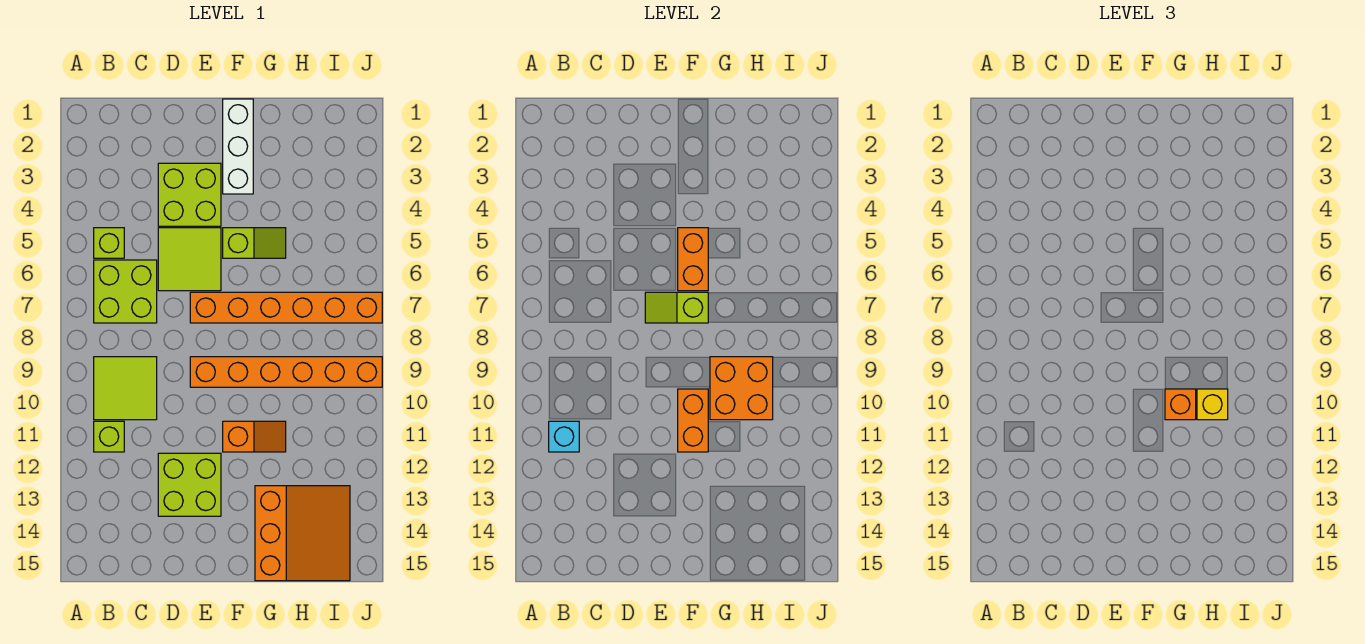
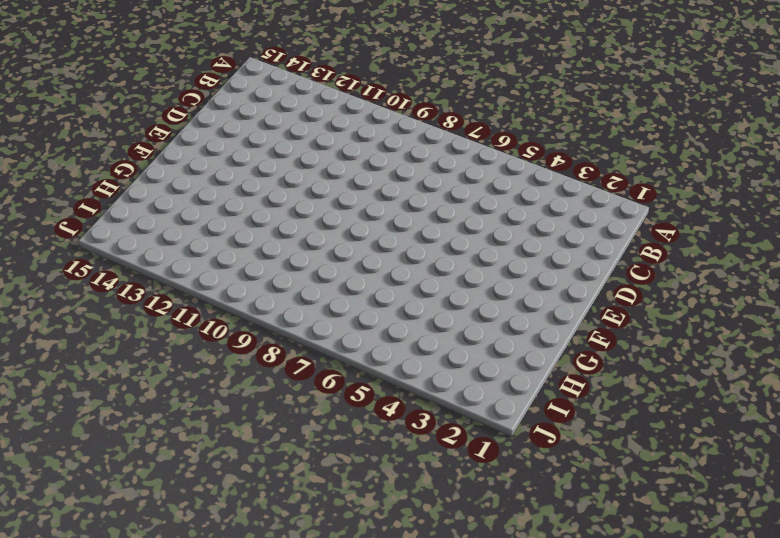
none -> lime 1x1 brick [94,228,124,258]
none -> lime 2x2 brick [94,260,157,323]
none -> lime 2x2 tile [94,357,157,420]

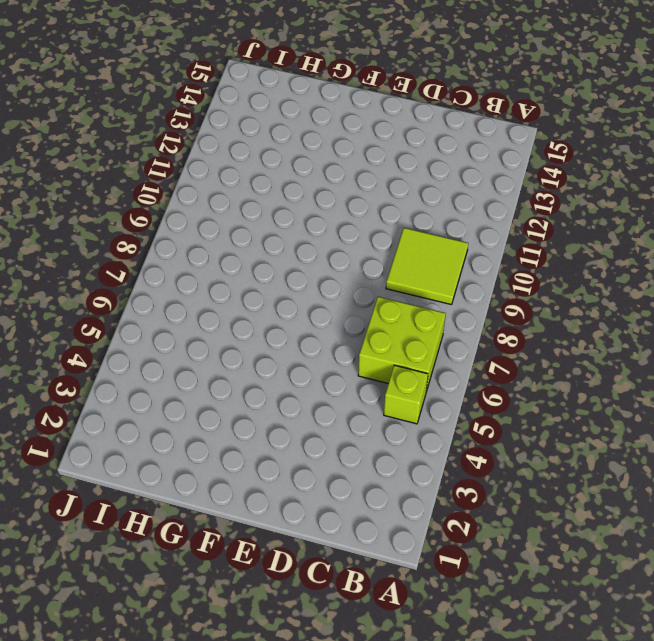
none -> lime 1x1 brick [94,421,124,452]
none -> lime 2x2 brick [158,163,221,226]
none -> lime 2x2 tile [158,228,221,291]

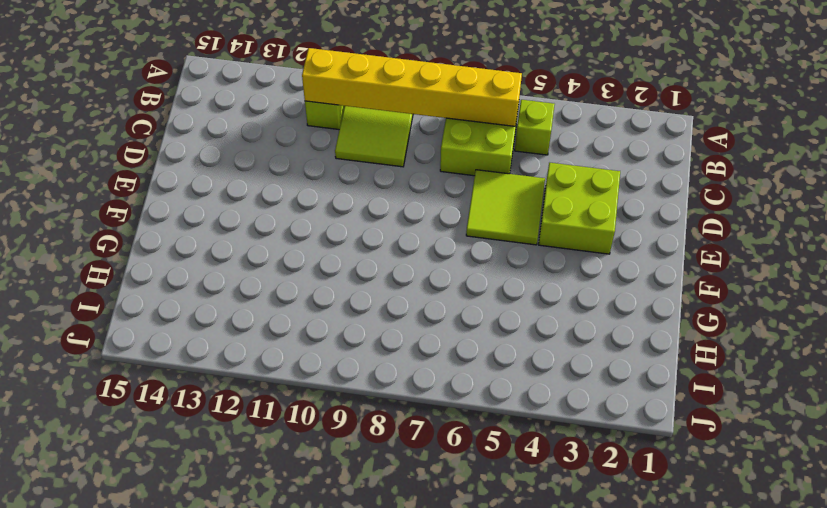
yellow 1x6 brick [302,48,522,126] -> cyan 1x1 brick [549,421,579,452]
none -> lime 2x2 brick [158,453,221,516]
none -> orange 1x6 brick [190,292,382,323]
none -> orange 1x6 brick [190,357,382,387]

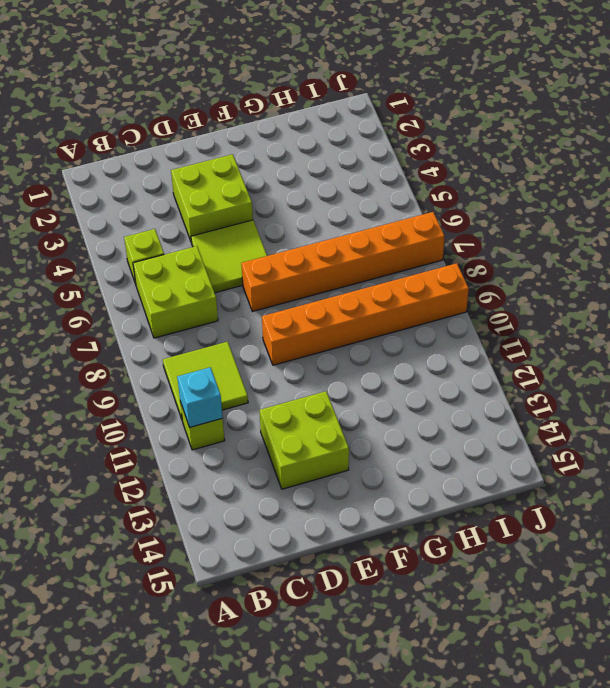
none -> white 1x3 brick [223,99,253,194]
none -> lime 1x2 slope [223,228,286,258]
none -> orange 1x2 slope [223,421,286,452]

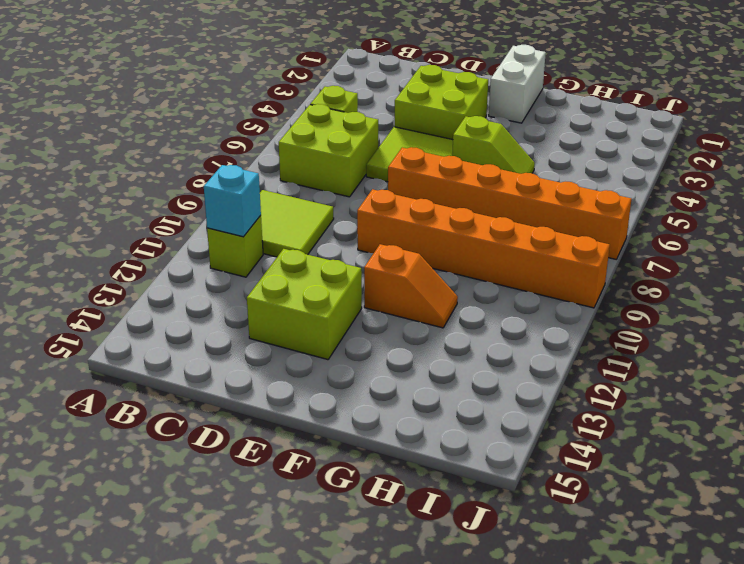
white 1x2 brick [489,45,546,123] -> white 1x3 brick [223,99,253,194]
none -> orange 3x3 slope [255,486,350,581]
none -> lime 1x2 slope [645,292,708,323]
none -> orange 1x2 brick [678,228,708,291]

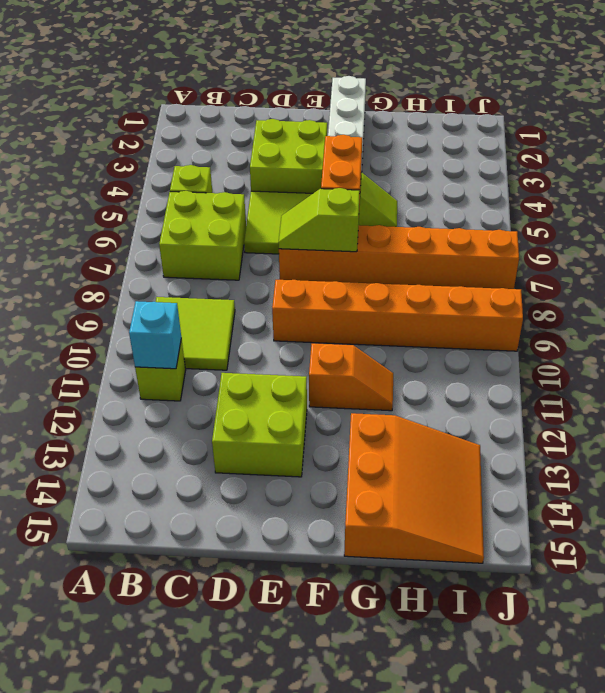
none -> orange 1x2 brick [678,389,708,452]
none -> orange 2x2 brick [710,357,773,420]
none -> orange 1x1 brick [1165,389,1196,420]

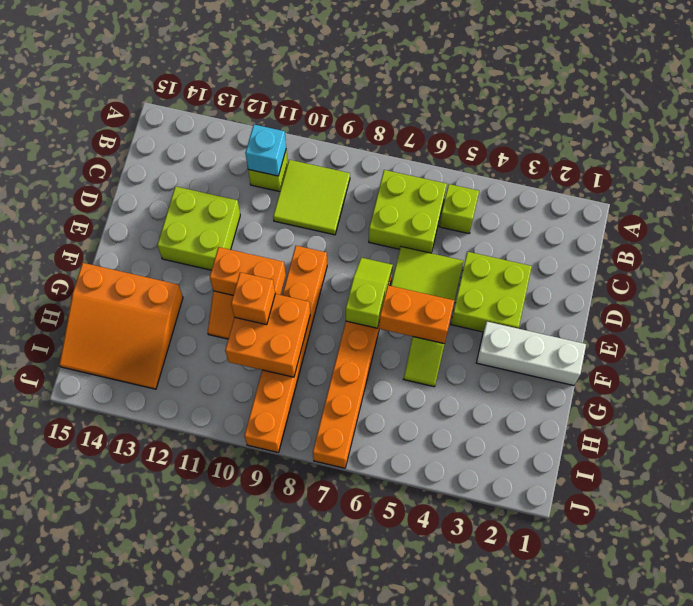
none -> yellow 1x1 brick [1197,389,1228,420]

